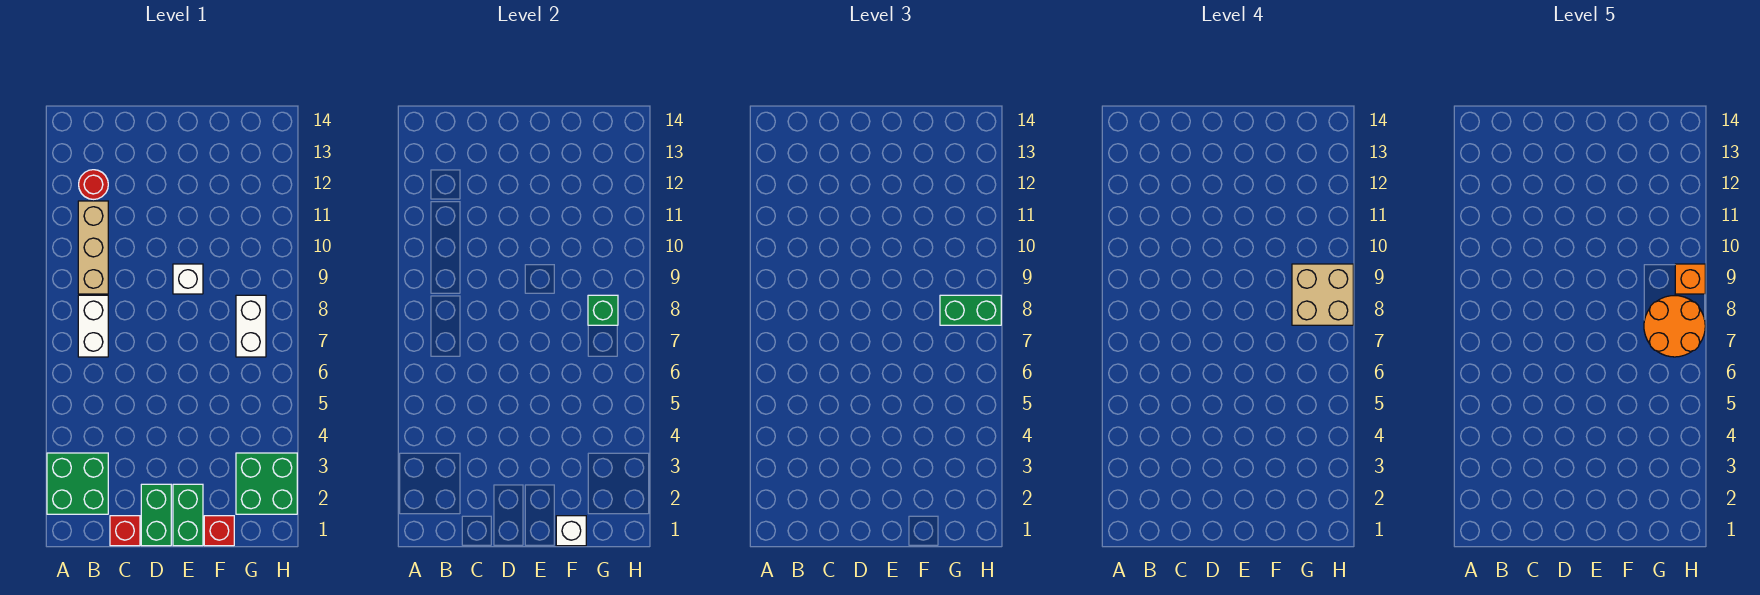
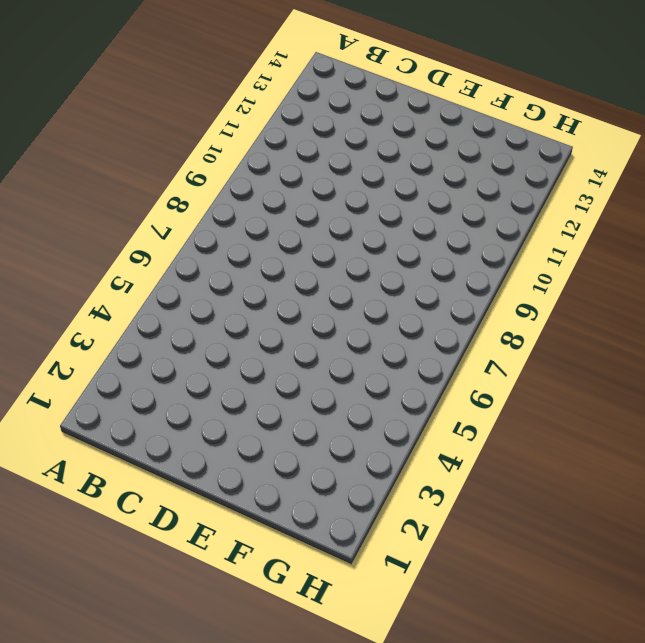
none -> green 2x2 brick [47,453,108,514]
none -> white 1x2 brick [78,295,108,357]
none -> tan 1x3 brick [78,201,108,294]

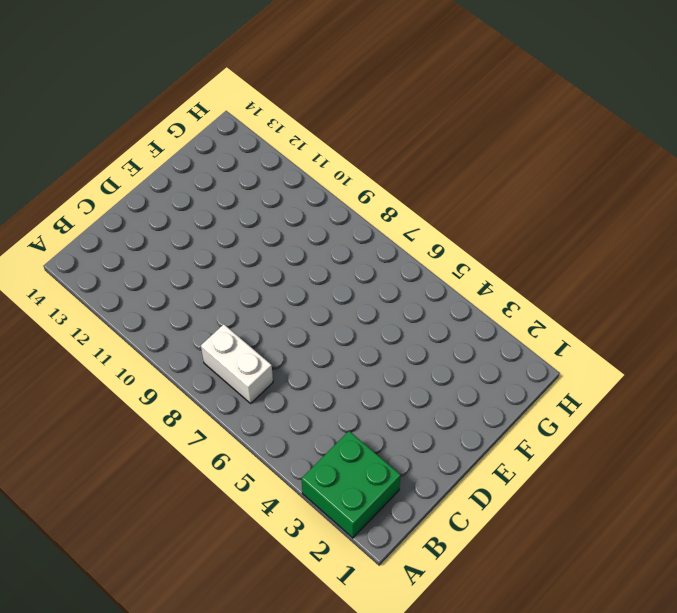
none -> tan 1x3 brick [78,201,108,294]
none -> red 1x1 round brick [79,170,108,199]
none -> red 1x1 brick [110,516,140,546]

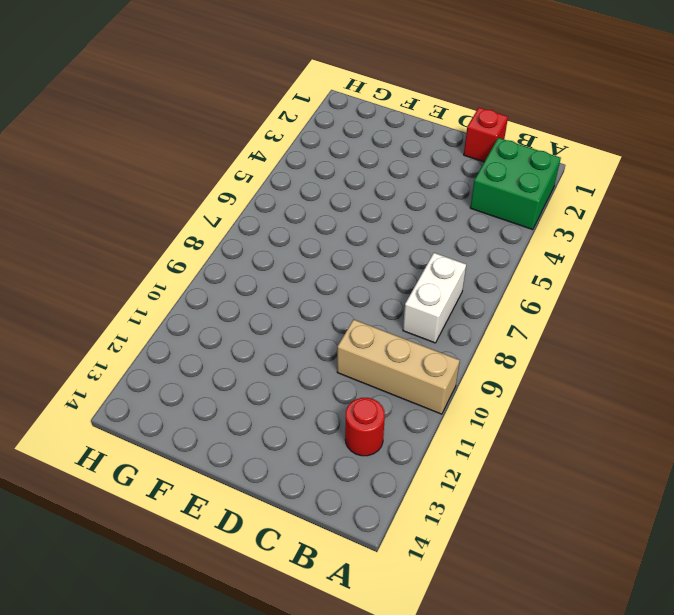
tan 1x3 brick [337,320,460,414] -> tan 1x3 brick turned to [78,201,108,294]
none -> green 1x2 brick [141,484,171,546]
none -> green 1x2 brick [173,484,203,546]
none -> white 1x1 brick [173,264,203,294]

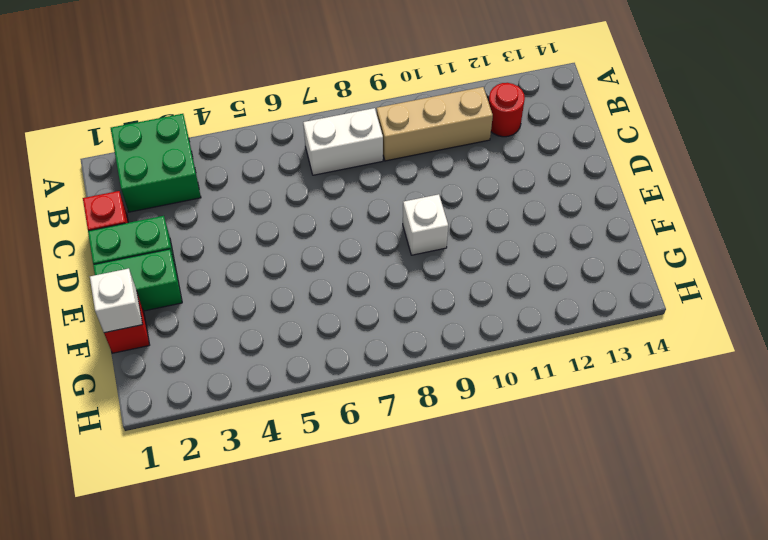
none -> green 2x2 brick [236,453,297,514]
none -> white 1x2 brick [236,295,266,357]
none -> green 1x1 brick [588,295,618,325]

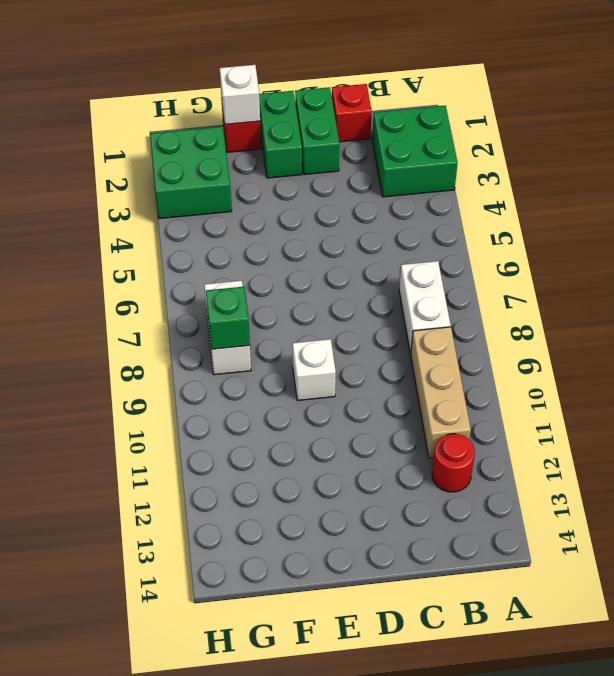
none -> green 1x2 brick [940,295,1001,325]
none -> tan 2x2 brick [1292,264,1353,325]
none -> orange 2x2 round brick [1644,296,1705,357]

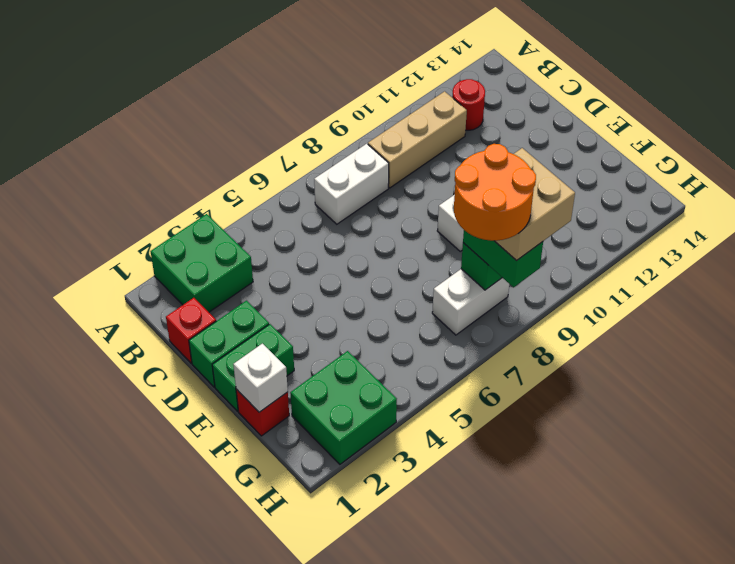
none -> orange 1x1 brick [1675,264,1705,294]

